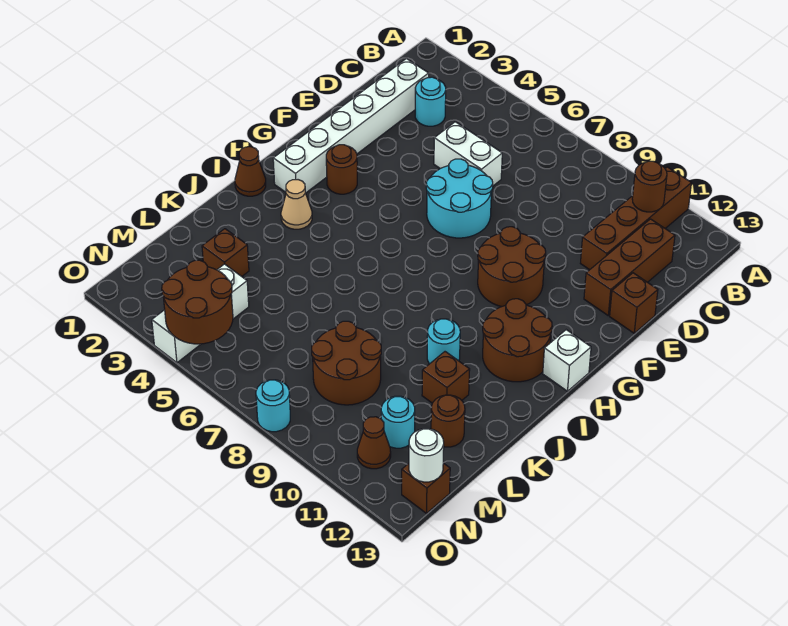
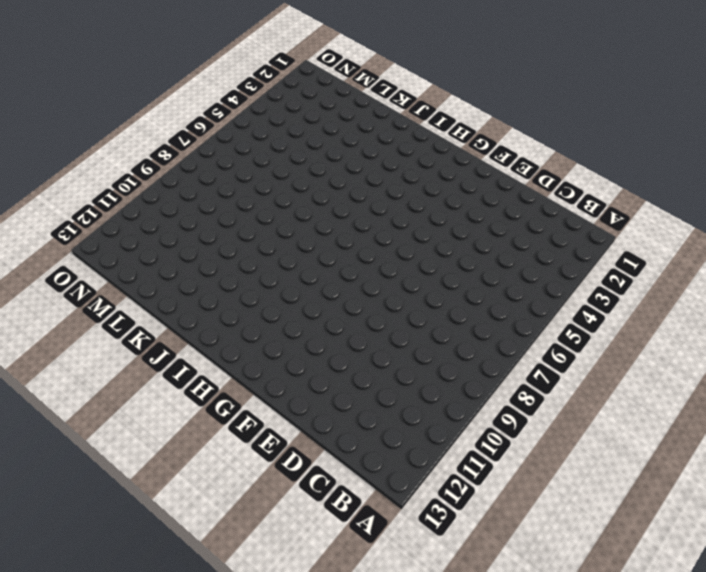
none -> brown 1x4 brick [580,167,691,270]
none -> white 1x6 brick [273,59,429,193]
none -> cyan 1x1 round brick [415,77,446,126]

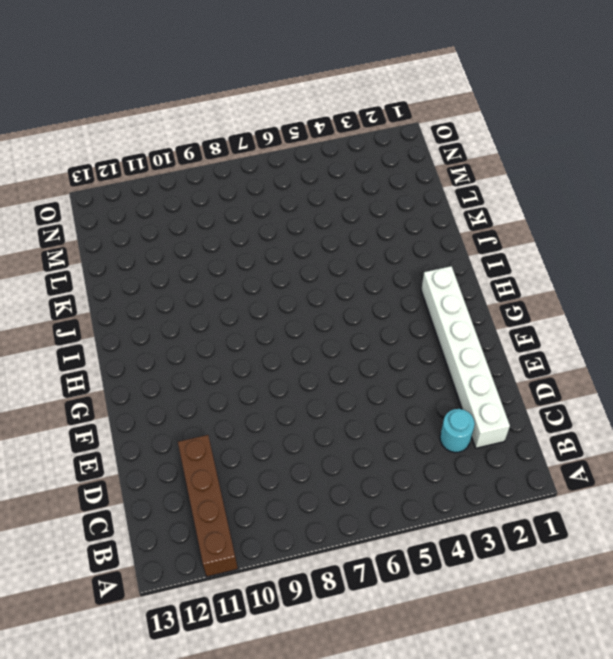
none -> brown 1x3 brick [584,219,675,316]
none -> white 1x2 brick [434,122,502,186]
none -> cyan 2x2 round brick [426,159,493,238]

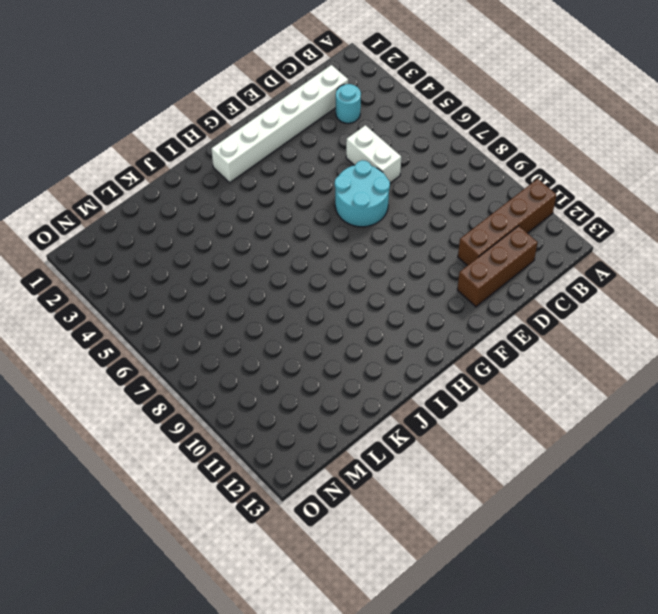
none -> brown 1x1 brick [610,273,658,333]
none -> brown 2x2 round brick [478,227,546,307]
none -> brown 1x1 round brick [326,145,357,194]

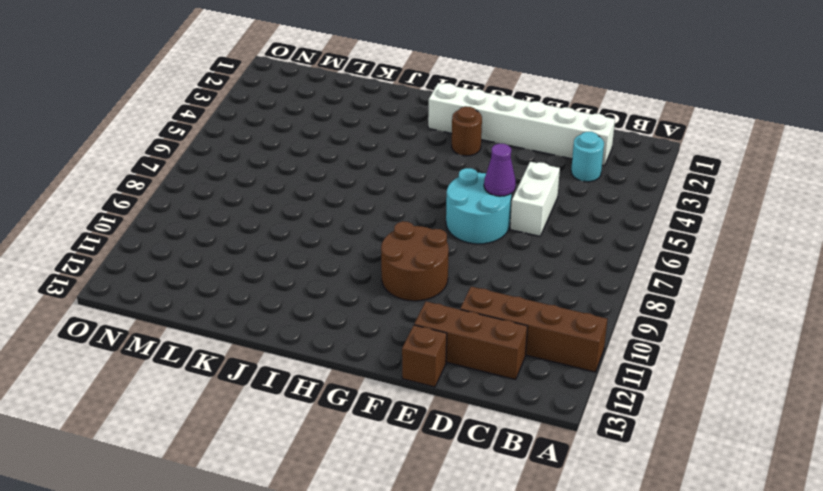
purple 1x1 cone [484,144,516,196] -> none
none -> brown 2x2 round brick [483,299,552,382]
none -> white 1x1 brick [543,330,591,391]
none -> brown 1x1 cone [235,147,266,196]

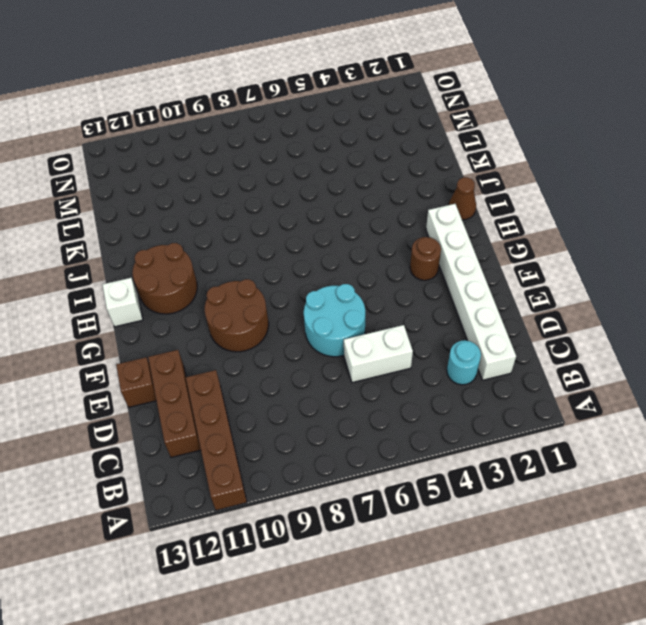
none -> tan 1x1 cone [281,180,312,229]
none -> cyan 1x1 round brick [427,319,460,364]
none -> brown 1x1 brick [422,352,470,403]

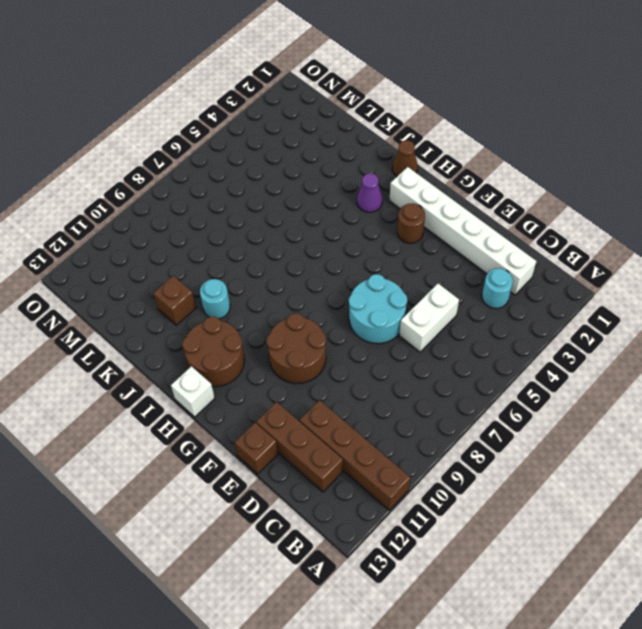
purple 1x1 cone [357,173,382,212] -> tan 1x1 cone [281,180,312,229]
none -> brown 1x1 brick [202,229,249,276]
none -> brown 2x2 round brick [312,321,381,405]
none -> brown 1x1 round brick [431,395,465,447]

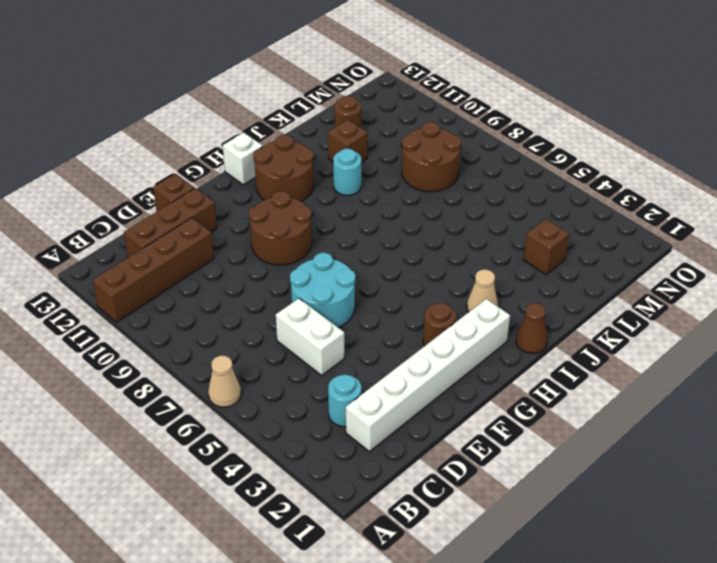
tan 1x1 cone [208,356,241,407] -> none
none -> white 1x3 brick [152,264,249,363]
none -> cyan 1x1 round brick [381,396,415,448]
none -> brown 1x1 cone [357,417,391,469]

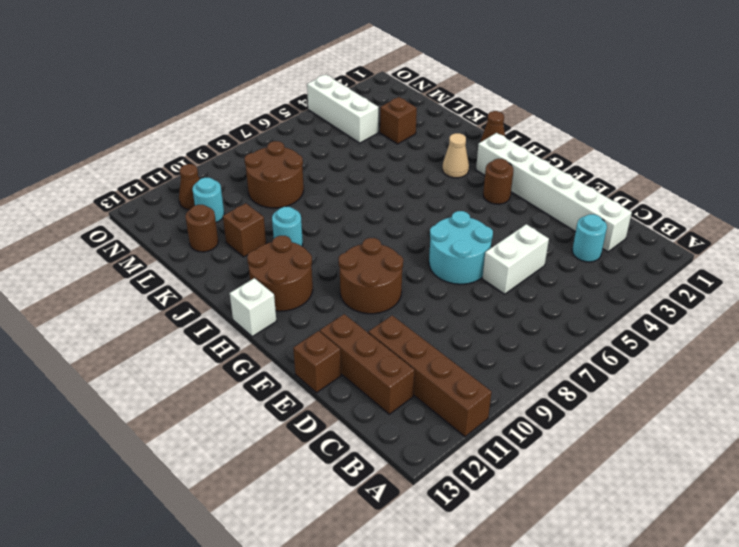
none -> brown 1x1 brick [402,463,450,513]
none -> cyan 1x1 round brick [256,380,290,432]
none -> brown 1x1 round brick [632,161,667,212]

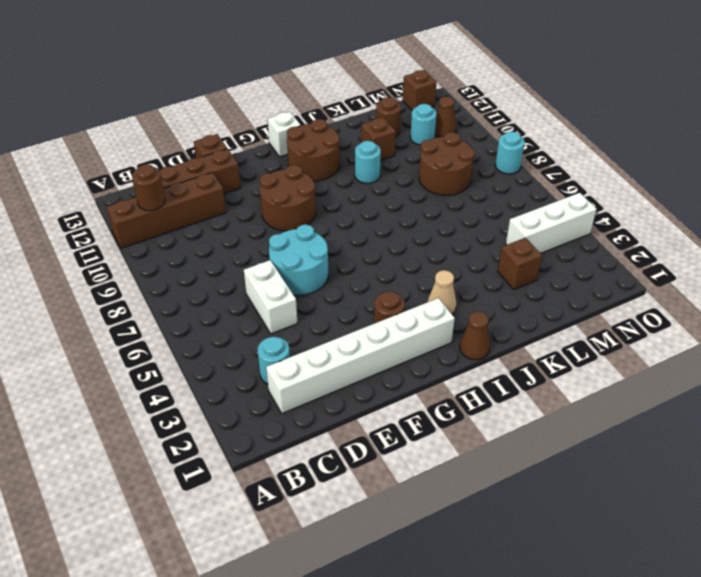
none -> brown 2x2 round brick [162,260,233,344]
none -> white 1x1 round brick [409,429,444,482]

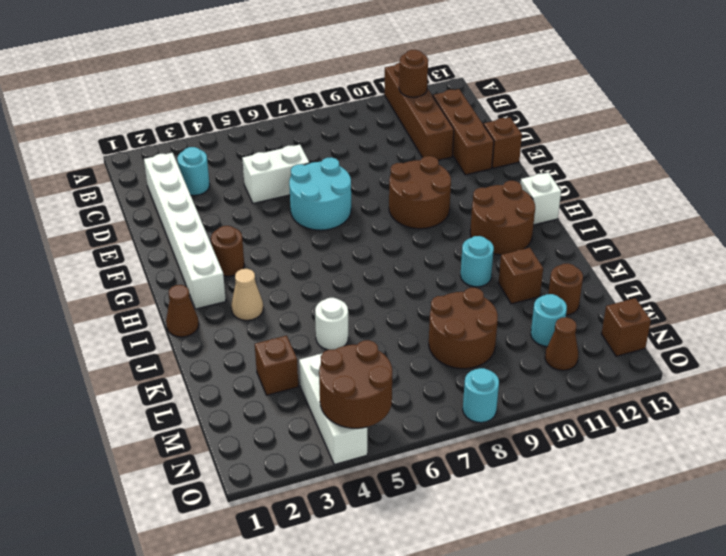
white 1x1 round brick [315,298,348,350] -> white 1x1 round brick moved to [409,429,444,482]

